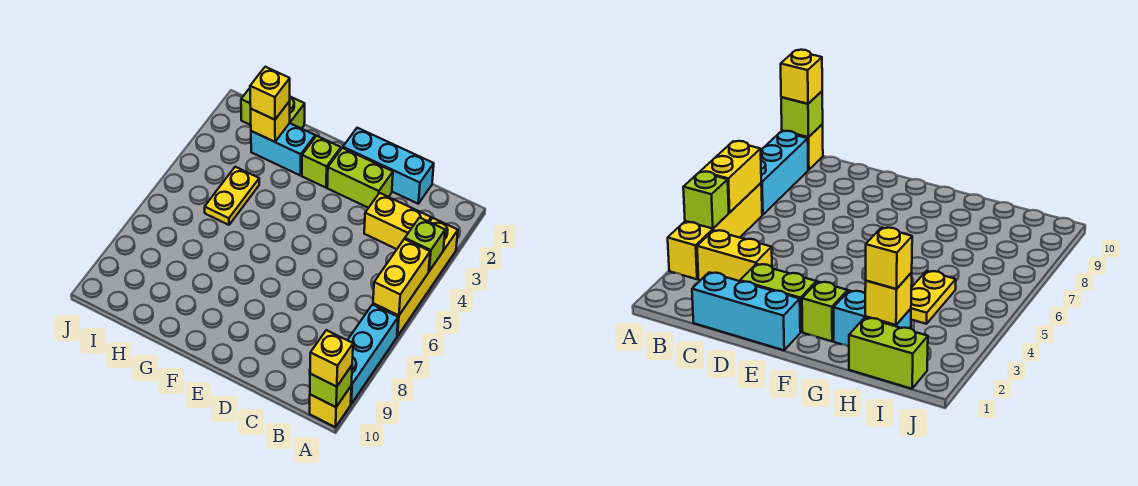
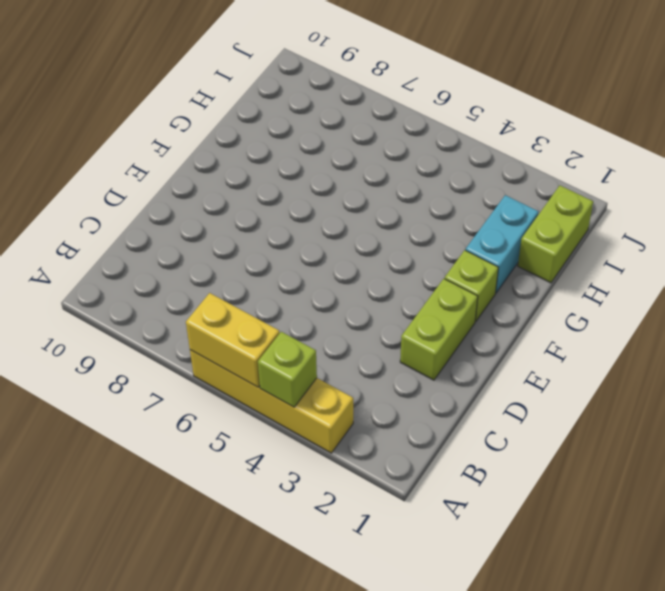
none -> cyan 1x3 brick [348,305,398,404]
none -> yellow 1x1 brick [310,387,351,427]
none -> yellow 1x2 brick [364,193,431,249]

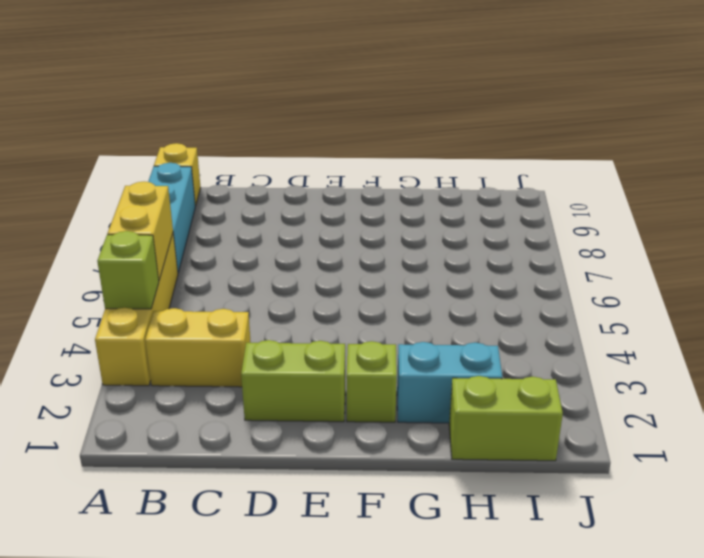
none -> cyan 1x3 brick [343,128,434,204]
none -> yellow 1x2 plate [205,167,259,225]
none -> lime 1x1 brick [310,366,352,407]

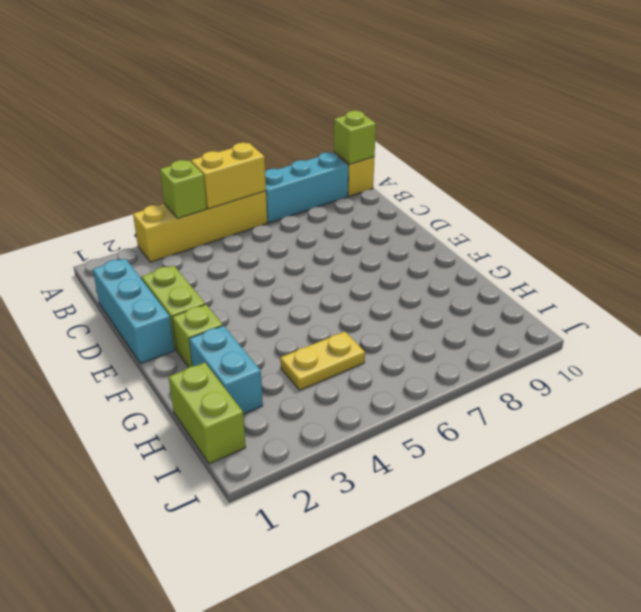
none -> yellow 1x2 brick [364,193,431,249]
none -> yellow 1x1 brick [251,101,290,142]
none -> yellow 1x1 brick [310,330,353,387]

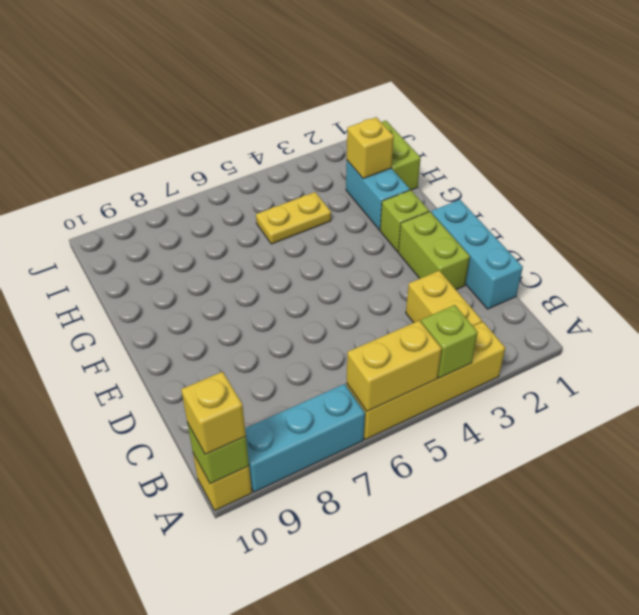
none -> yellow 1x1 brick [250,67,290,120]

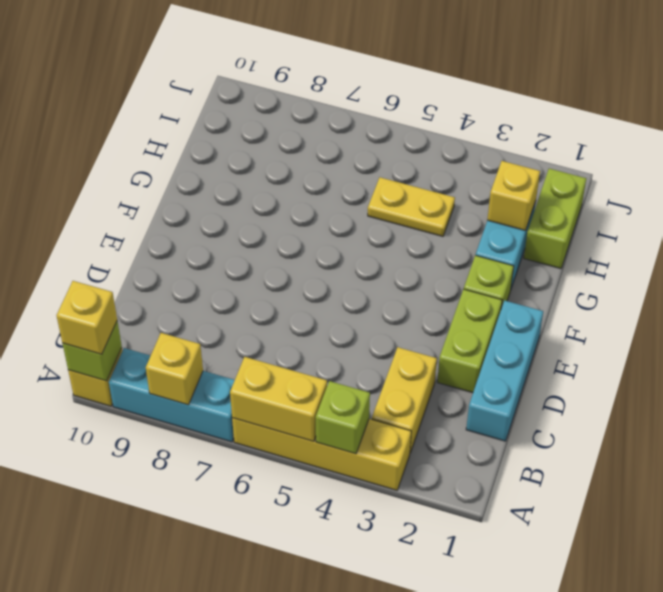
yellow 1x1 brick [146,333,203,405] -> yellow 1x1 brick moved to [250,67,290,120]

